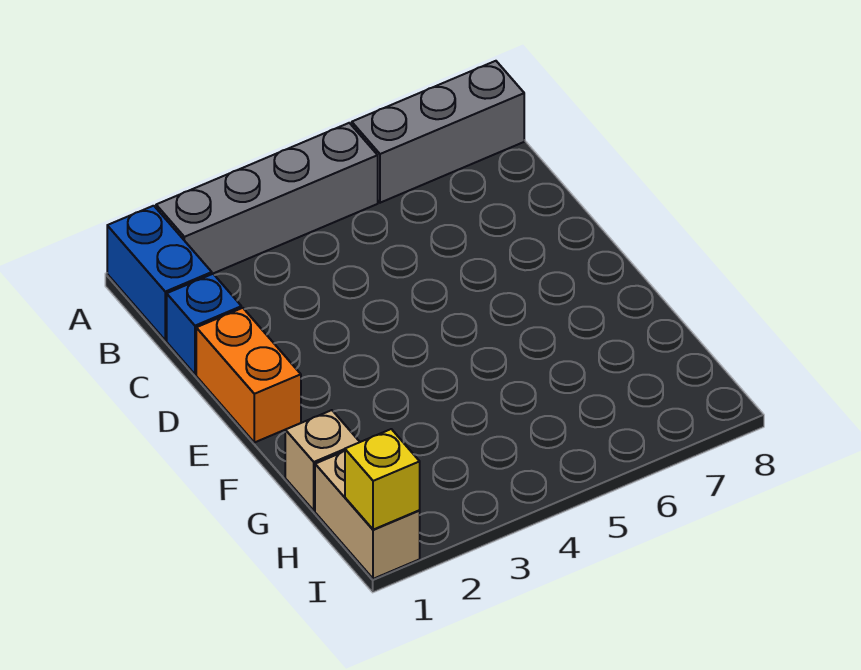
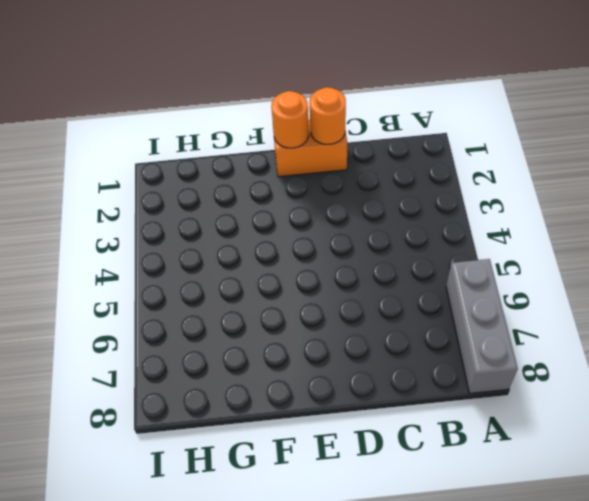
orange 1x1 round brick [310,87,346,144] -> none
orange 1x1 round brick [271,91,309,148] -> none
none -> blue 1x2 brick [107,206,212,340]
none -> grey 1x4 brick [156,123,378,274]

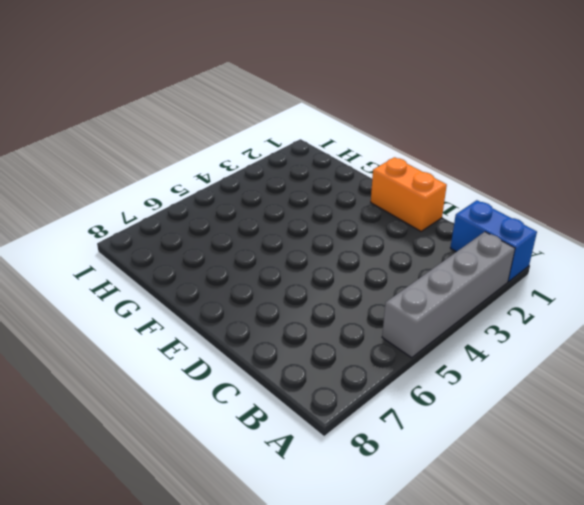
none -> grey 1x3 brick [352,61,524,203]
none -> blue 1x1 brick [167,274,241,374]

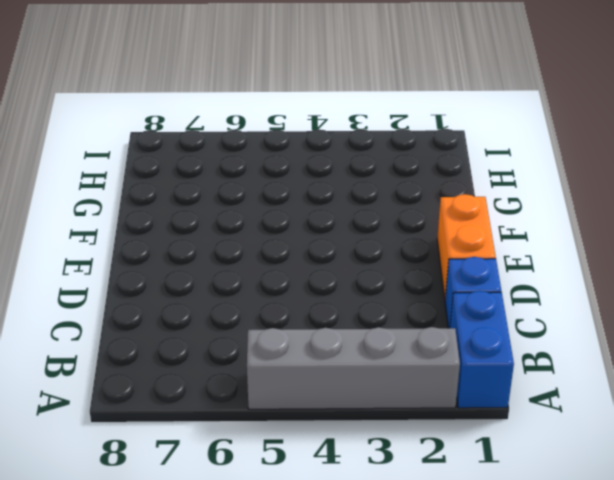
none -> grey 1x3 brick [352,61,524,203]
none -> tan 1x1 brick [285,410,359,511]

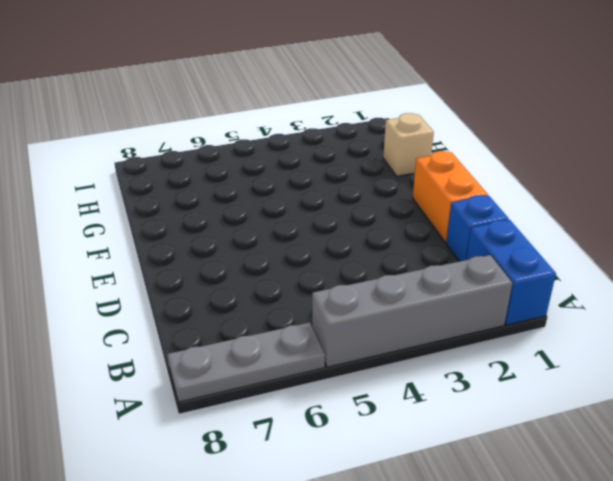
grey 1x3 plate [167,323,325,402] -> grey 1x3 brick [352,61,524,203]
none -> tan 1x2 brick [315,451,420,579]
none -> yellow 1x1 brick [345,429,420,530]

